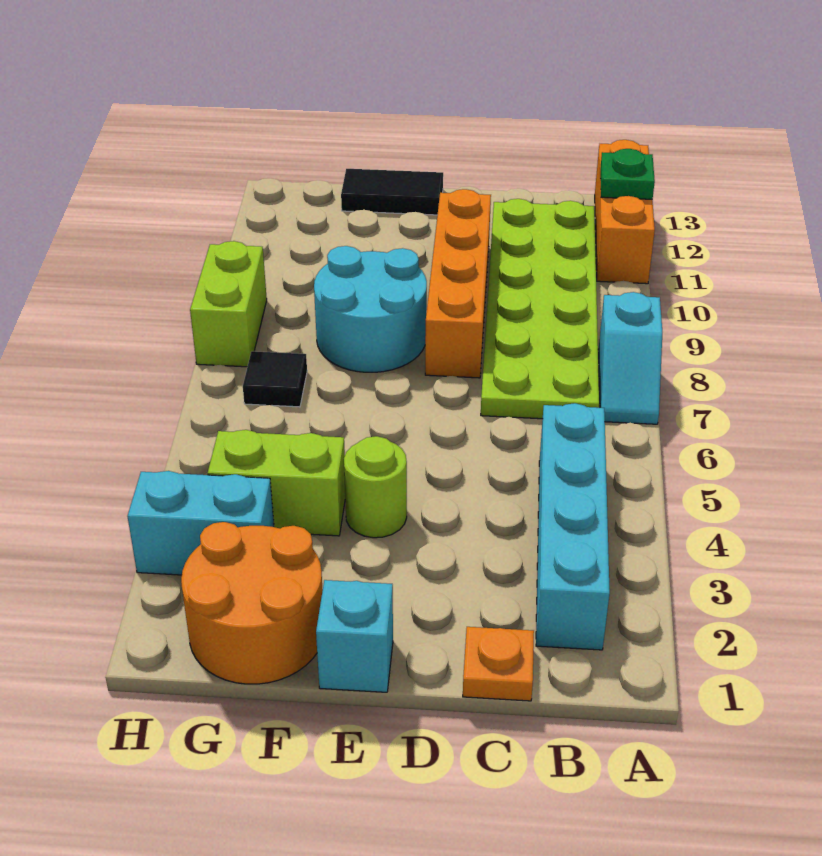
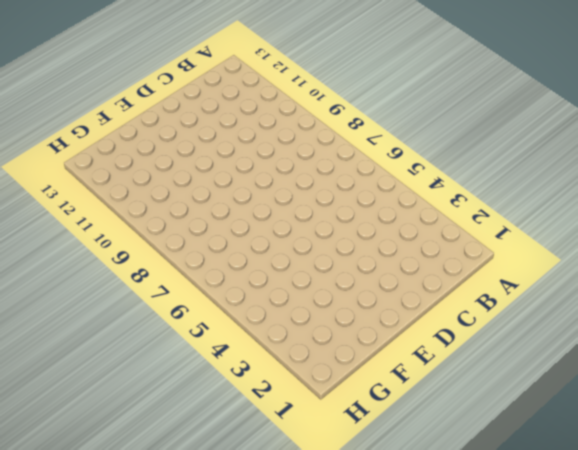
none -> cyan 1x2 slope [598,292,662,424]
none -> orange 1x3 brick [595,140,655,284]
none -> cyan 1x4 brick [536,403,610,650]

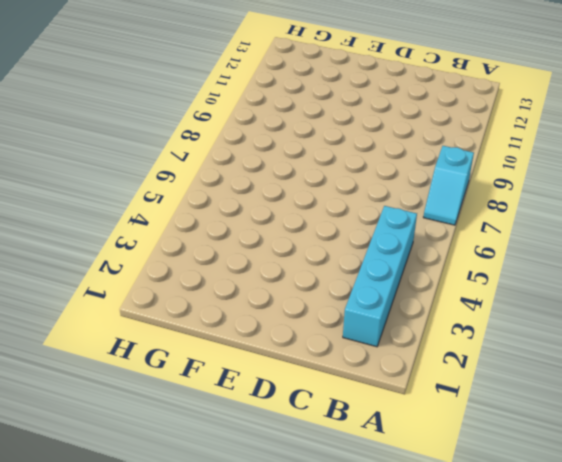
none -> orange 1x3 brick [595,140,655,284]
none -> lime 2x6 plate [481,199,599,419]
none -> orange 1x1 plate [463,627,534,701]

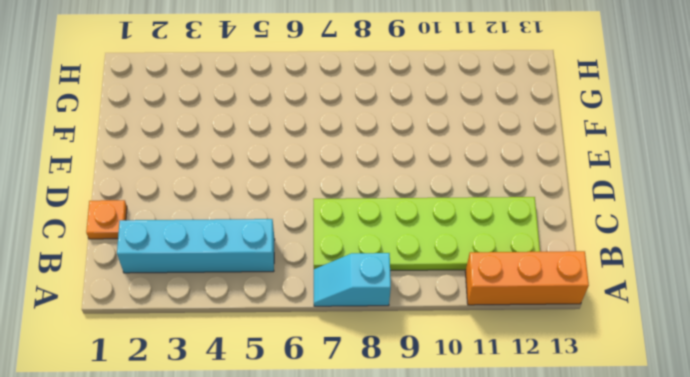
none -> orange 1x4 brick [425,189,491,378]
none -> cyan 1x1 brick [316,580,393,692]
none -> lime 1x1 round brick [344,436,407,538]

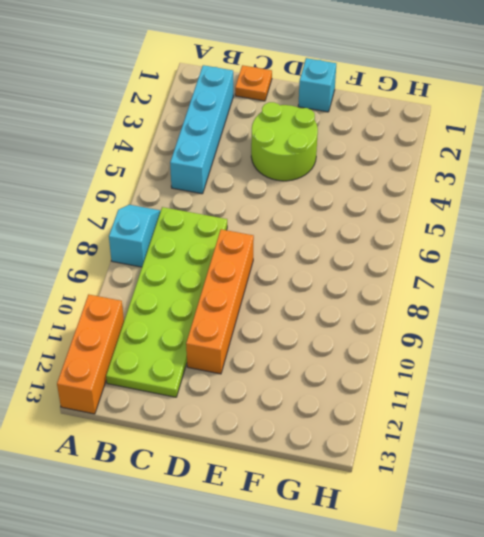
lime 2x2 round brick [251,102,318,181] -> lime 1x1 round brick [344,436,407,538]
none -> cyan 2x2 round brick [314,246,427,372]
none -> black 1x2 tile [341,169,443,215]
none -> orange 2x2 round brick [181,522,323,684]

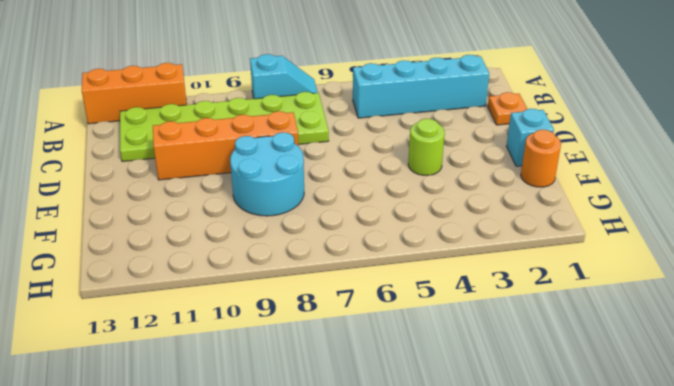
orange 1x1 round brick [521,130,561,187] -> orange 2x2 round brick [181,522,323,684]
none -> black 1x2 tile [341,169,443,215]
none -> lime 1x2 brick [208,430,345,536]
none -> cyan 1x2 brick [127,471,274,575]

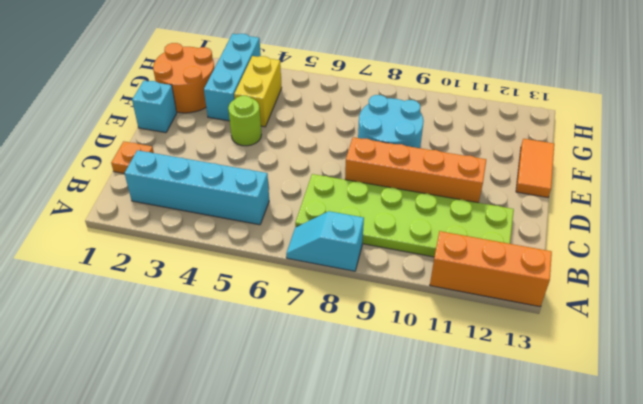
orange 1x2 tile [516,139,554,197] -> black 1x2 tile [341,169,443,215]
cyan 1x3 brick [204,34,261,121] -> cyan 1x2 brick [127,471,274,575]
yellow 1x2 brick [234,56,282,127] -> lime 1x2 brick [208,430,345,536]
none -> black 1x1 tile [243,351,307,407]
none -> lime 1x2 brick [190,241,267,367]
none -> green 1x1 plate [600,149,655,199]

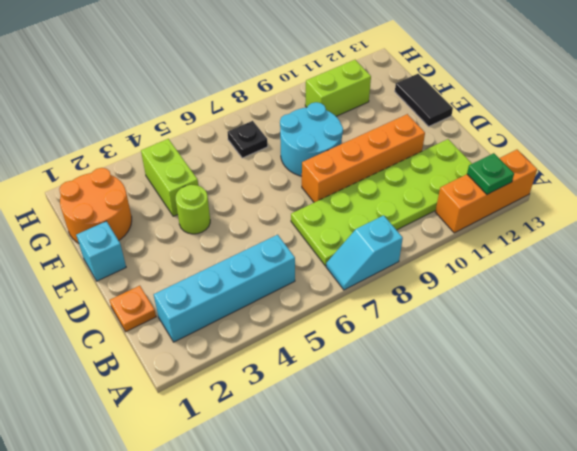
black 1x1 plate [228,121,268,158] -> black 1x1 tile [243,351,307,407]
lime 1x2 brick [305,60,371,116] -> lime 1x2 brick moved to [190,241,267,367]
none -> cyan 1x2 brick [127,471,274,575]

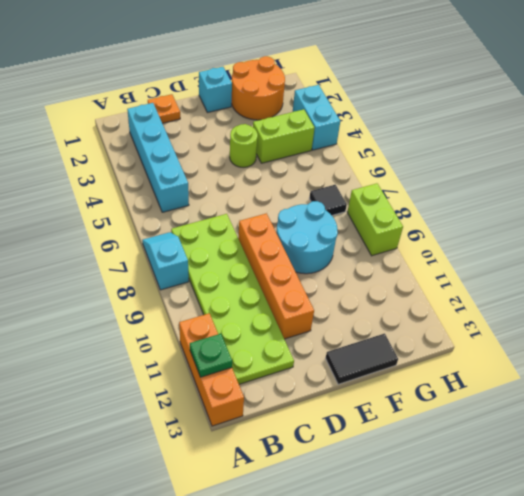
cyan 1x2 brick [293,85,340,150] -> cyan 1x2 brick turned to [127,471,274,575]

